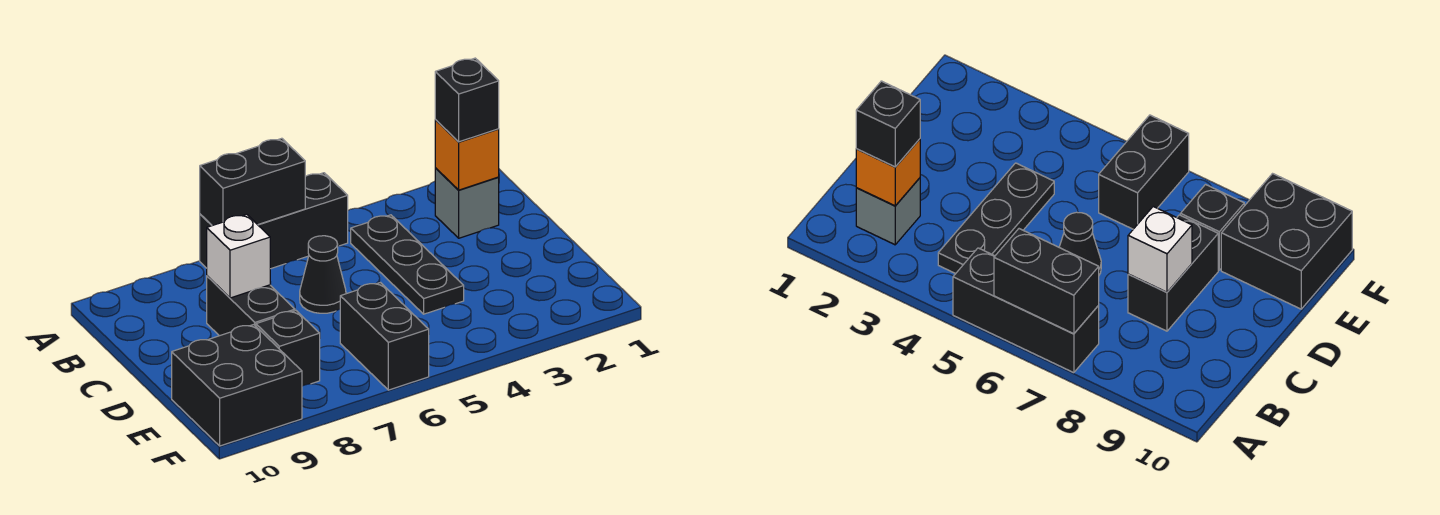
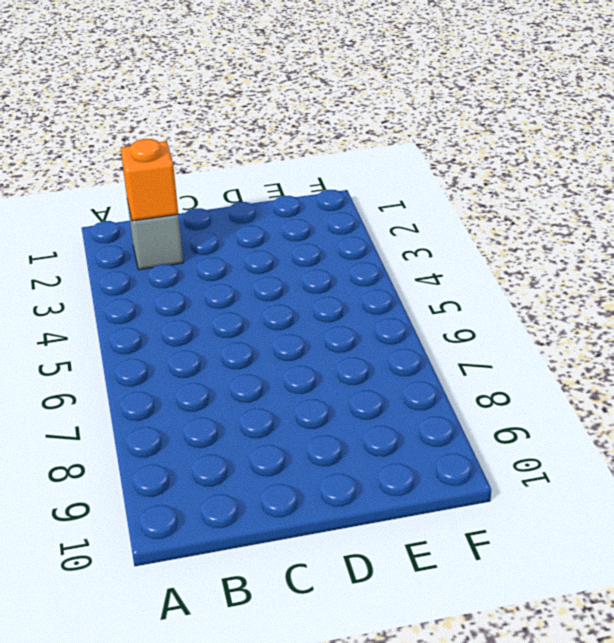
none -> black 1x3 brick [200,173,348,269]
none -> black 1x3 plate [351,215,464,314]
none -> black 1x1 cone [300,236,346,313]

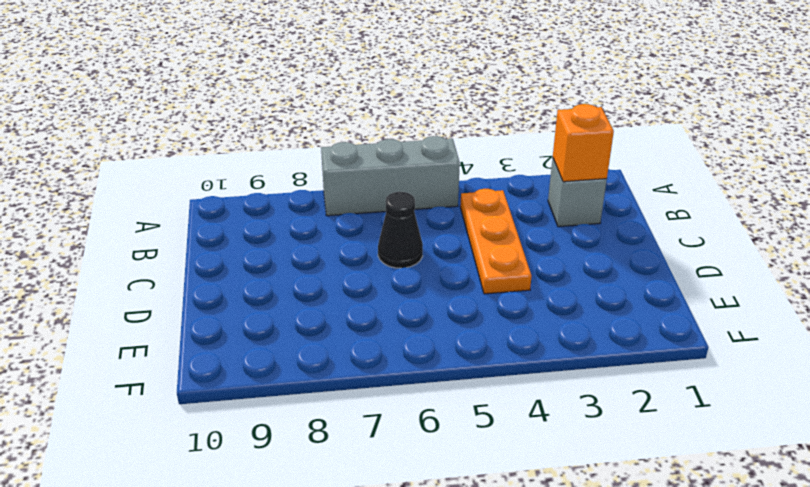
grey 1x3 brick [321,136,460,216] -> black 1x3 brick [200,173,348,269]
orange 1x3 plate [460,189,532,294] -> black 1x3 plate [351,215,464,314]
none -> black 1x2 brick [207,276,295,336]
none -> black 1x2 brick [340,283,429,390]
none -> black 1x1 brick [256,310,320,386]

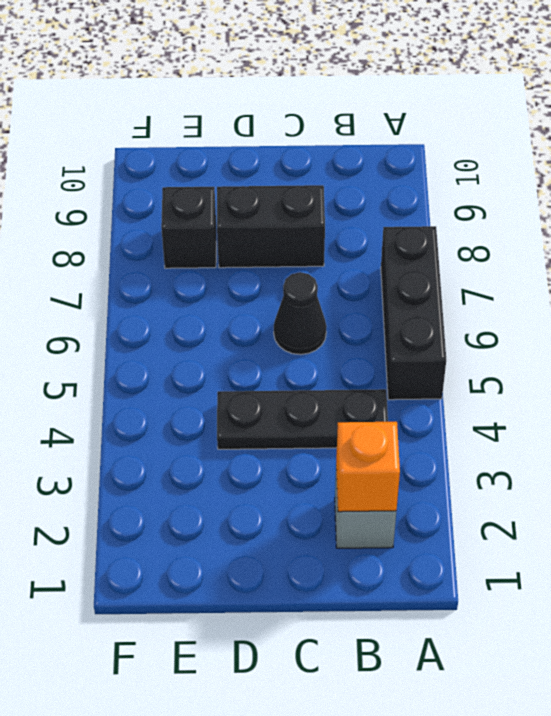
none -> black 1x2 brick [340,283,429,390]
none -> black 2x2 brick [172,325,302,446]
none -> black 1x2 brick [200,138,305,226]

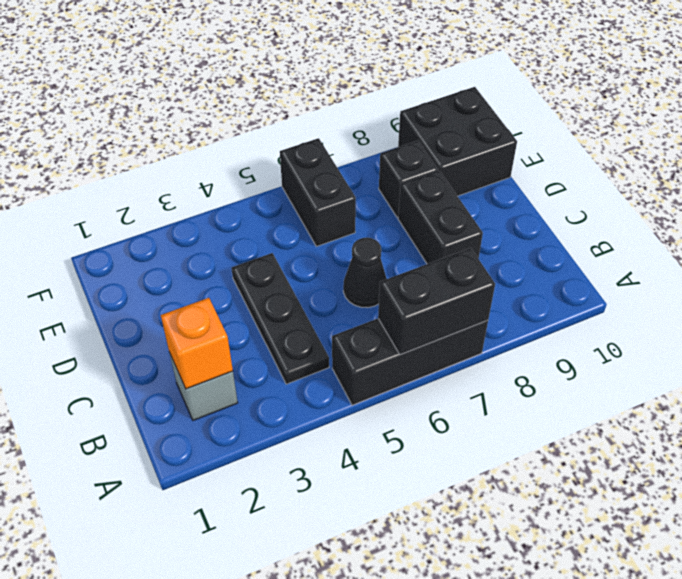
none -> white 1x1 brick [207,214,270,298]
none -> black 1x1 brick [435,58,499,142]

